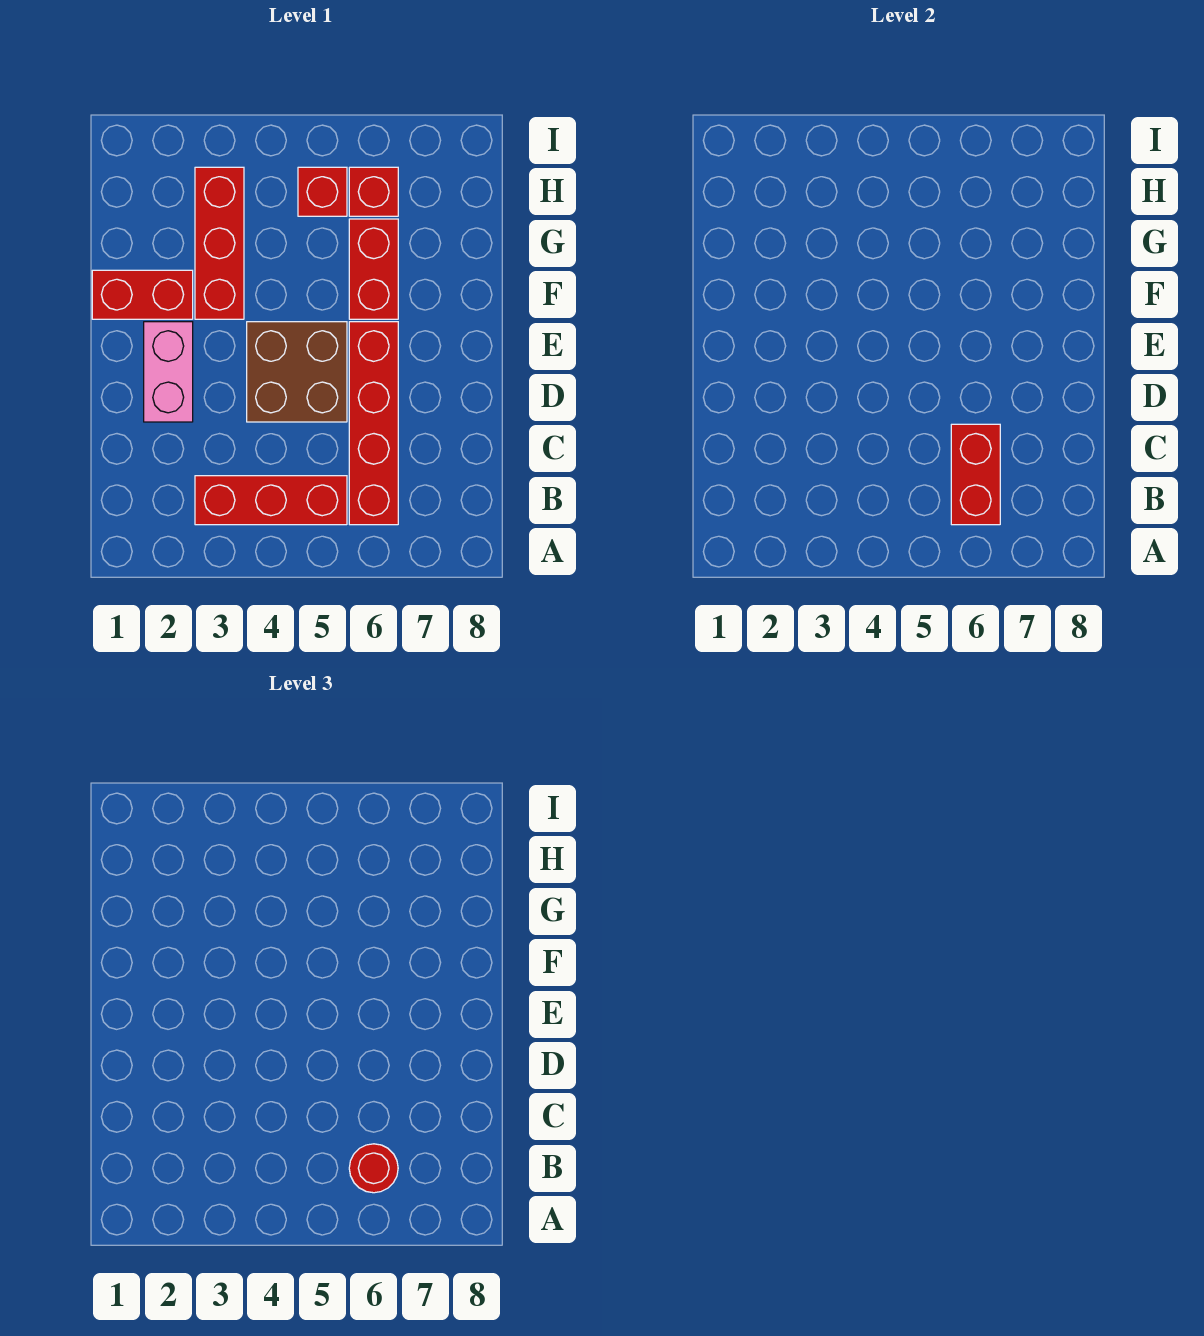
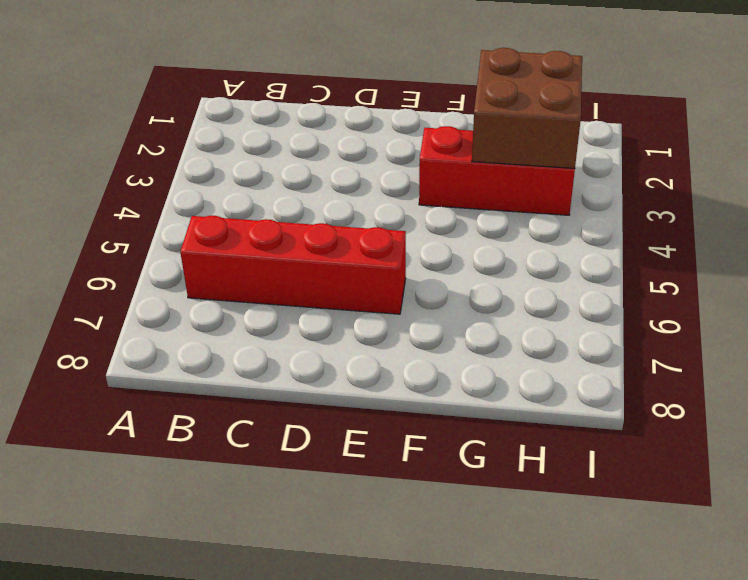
brown 2x2 brick [472,48,582,168] -> brown 2x2 brick moved to [247,322,347,422]
none -> red 1x3 brick [195,476,347,525]
none -> pink 1x2 brick [144,322,193,422]

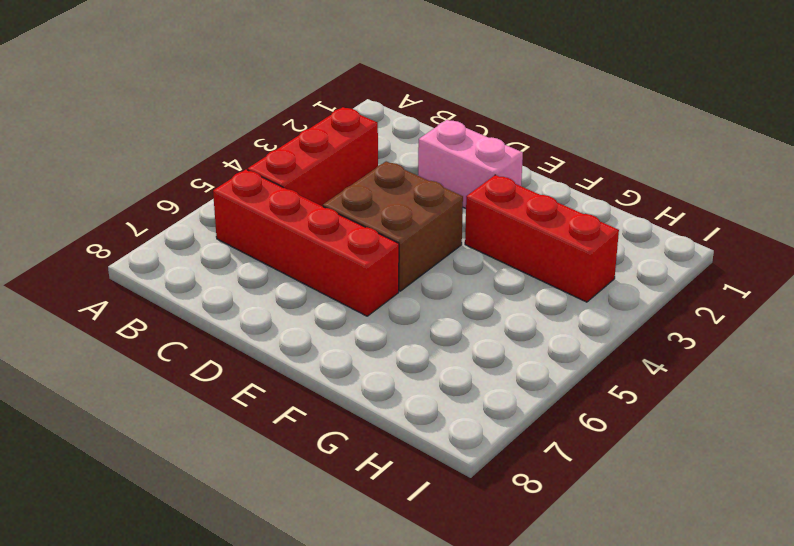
none -> red 1x2 brick [92,270,193,319]
none -> red 1x2 brick [349,219,398,319]

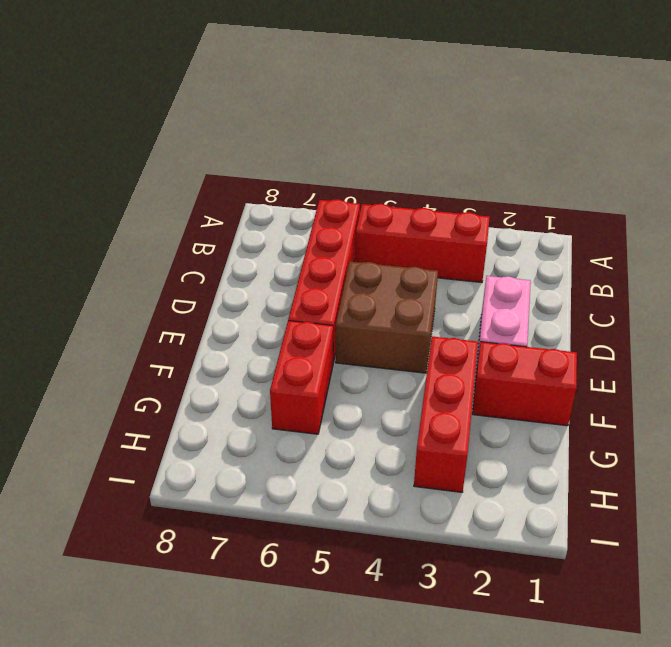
none -> red 1x1 brick [298,167,347,216]
none -> red 1x1 brick [349,167,398,216]

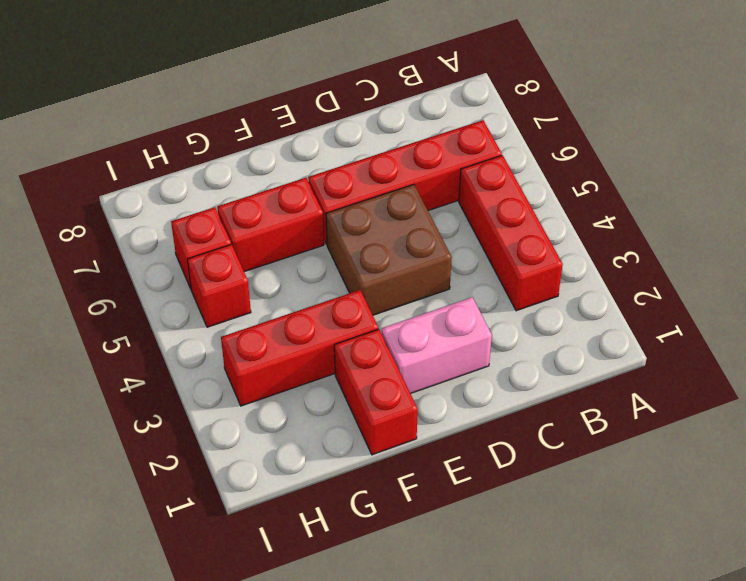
none -> red 1x2 brick [951,424,1000,525]
none -> red 1x1 round brick [349,1144,398,1193]

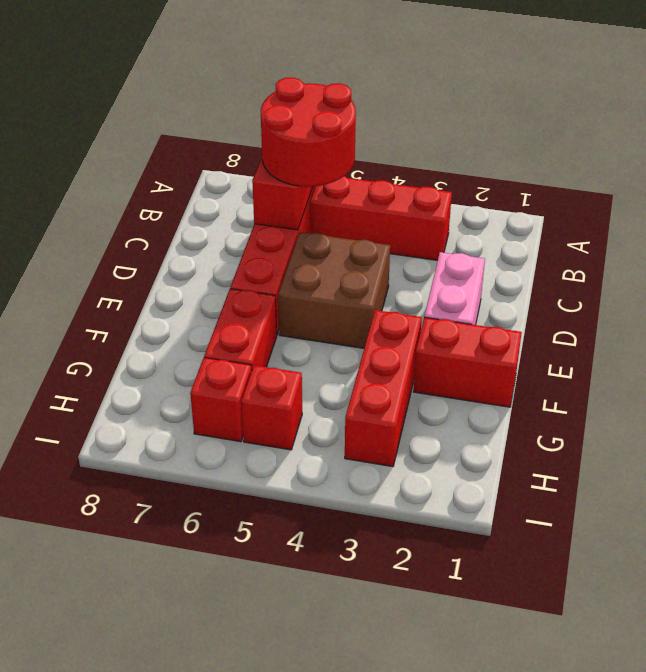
red 2x2 round brick [261,78,356,187] -> red 1x1 round brick [349,1144,398,1193]

